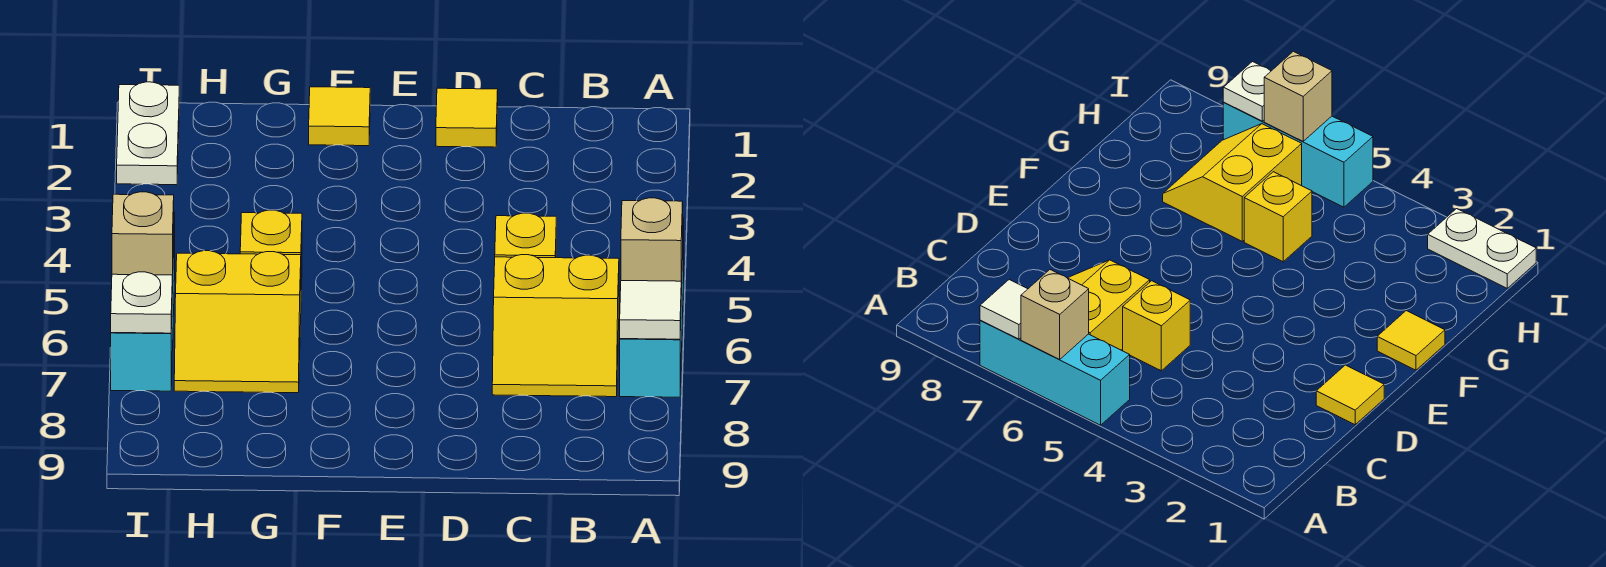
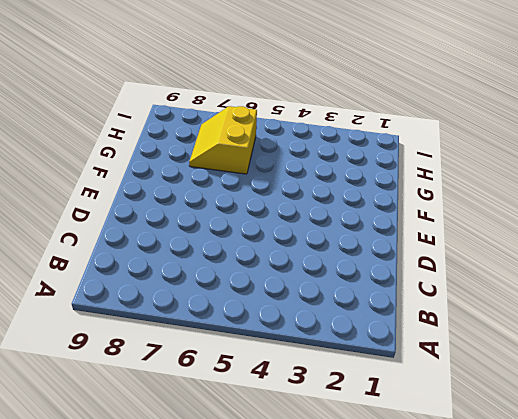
none -> cyan 1x3 brick [620,218,684,397]
none -> yellow 2x2 slope [492,255,619,397]
none -> yellow 1x1 brick [495,213,556,258]

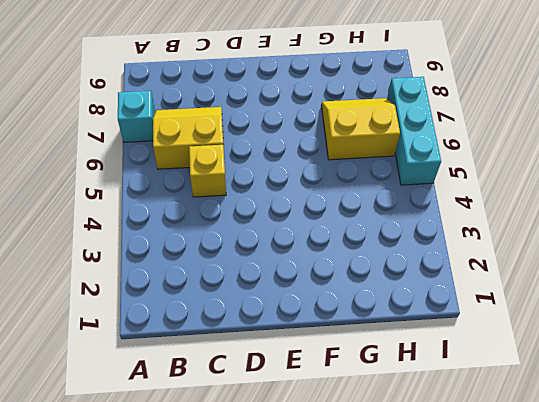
cyan 1x1 brick [118,91,155,142] -> cyan 1x3 brick [620,218,684,397]
none -> yellow 1x1 tile [436,88,498,147]
none -> yellow 1x1 tile [309,87,370,146]
none -> yellow 1x1 brick [240,210,302,290]

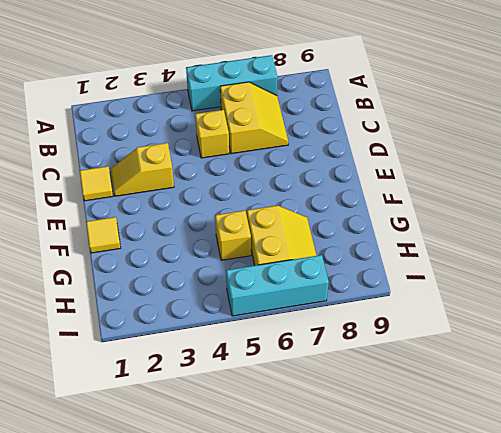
yellow 1x2 slope [111,143,174,196] -> none
none -> white 1x2 plate [117,82,179,185]
none -> tan 1x1 brick [621,198,683,294]
none -> white 1x1 tile [620,281,681,339]

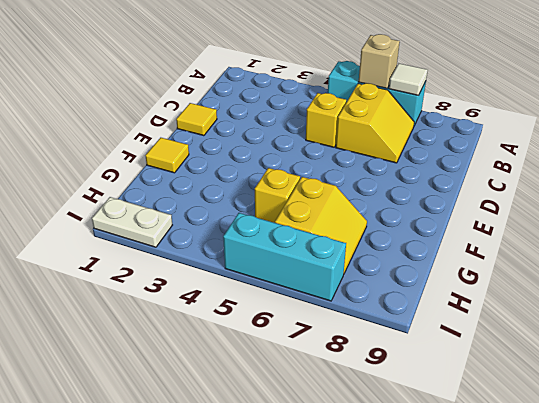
none -> tan 1x1 brick [112,192,174,292]
none -> white 1x1 plate [111,272,172,333]

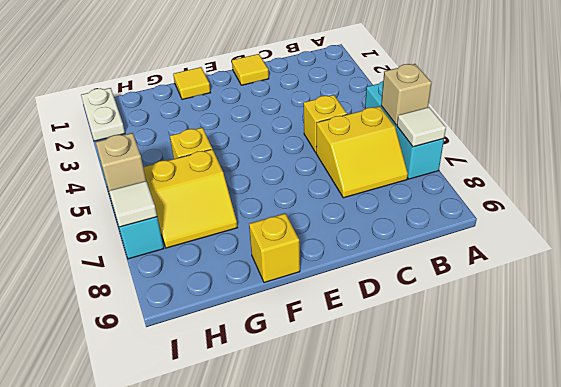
yellow 1x1 brick [249,213,300,283] -> none
white 1x1 tile [109,181,157,227] -> white 1x1 plate [111,272,172,333]

